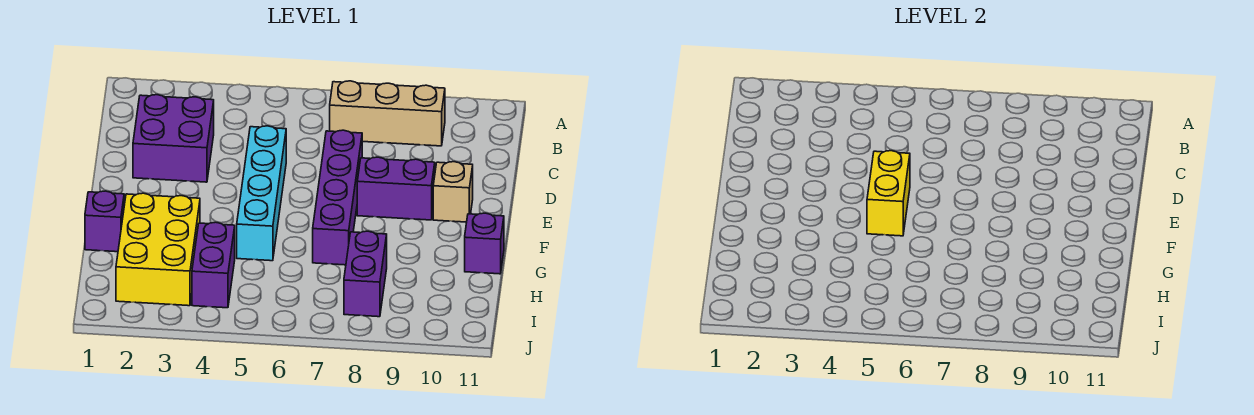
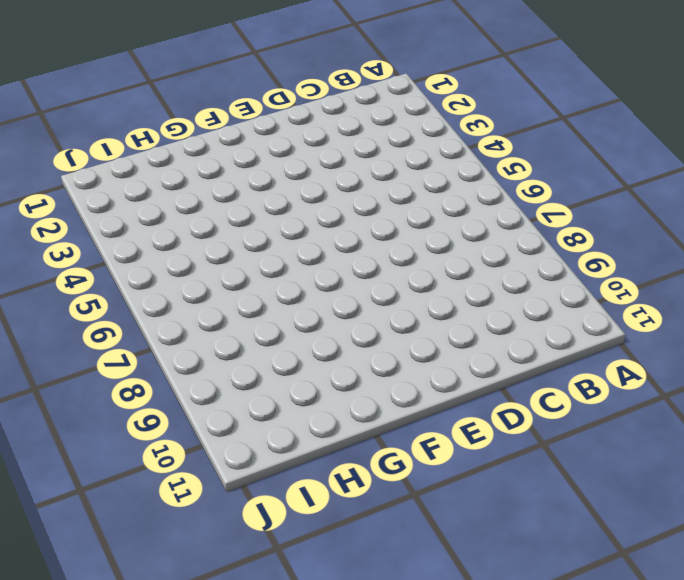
none -> tan 1x3 brick [330,81,445,146]
none -> purple 2x2 brick [133,95,214,182]
none -> cyan 1x4 brick [237,126,286,261]

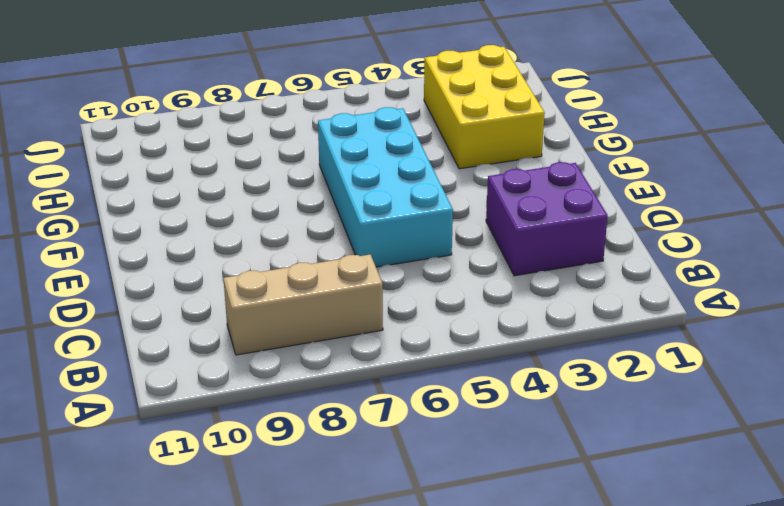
cyan 2x4 brick [318,107,453,267] -> cyan 1x4 brick [237,126,286,261]
none -> purple 1x4 brick [313,130,362,265]
none -> purple 1x2 brick [357,157,435,220]
none -> tan 1x1 brick [433,162,473,222]

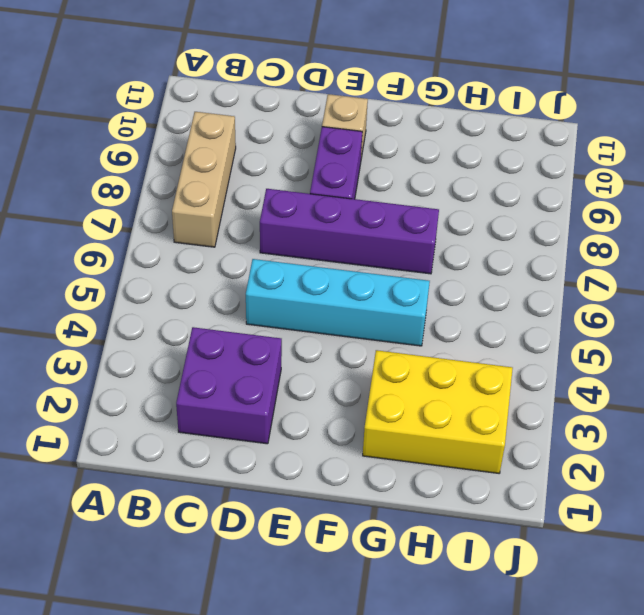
none -> purple 1x1 brick [85,191,124,252]
none -> purple 1x1 brick [465,213,504,274]
none -> purple 1x2 brick [192,222,235,308]

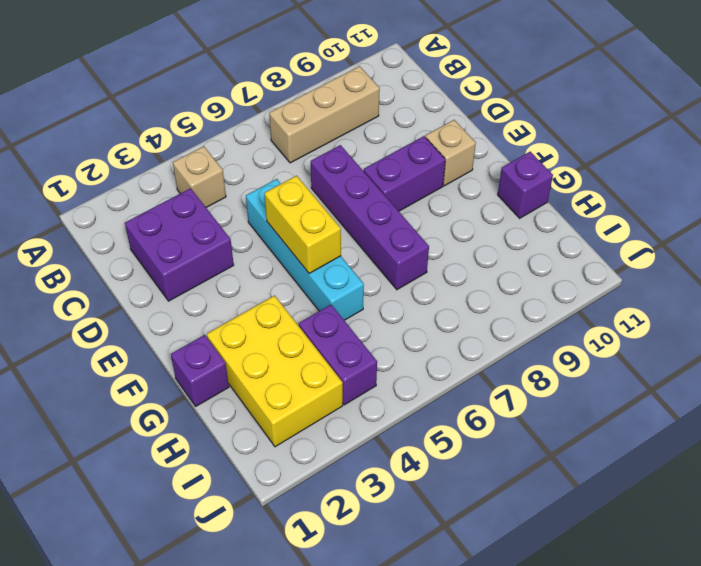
tan 1x1 brick [173,146,226,207] -> none
none -> purple 1x2 brick [344,231,387,317]

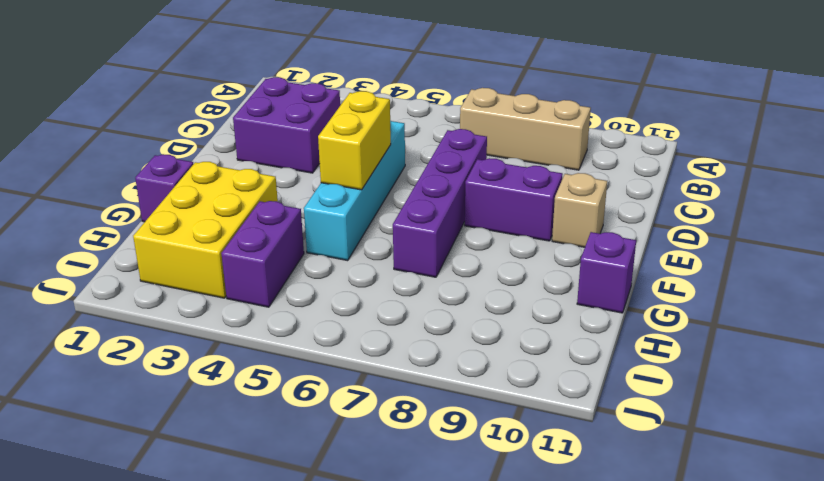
none -> purple 1x2 brick [344,231,387,317]

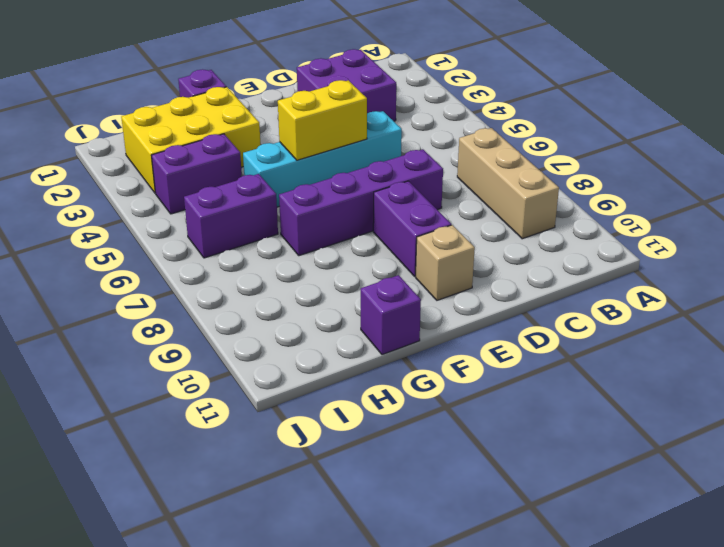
purple 1x2 brick [184,174,278,258] -> purple 1x2 brick moved to [344,231,387,317]

